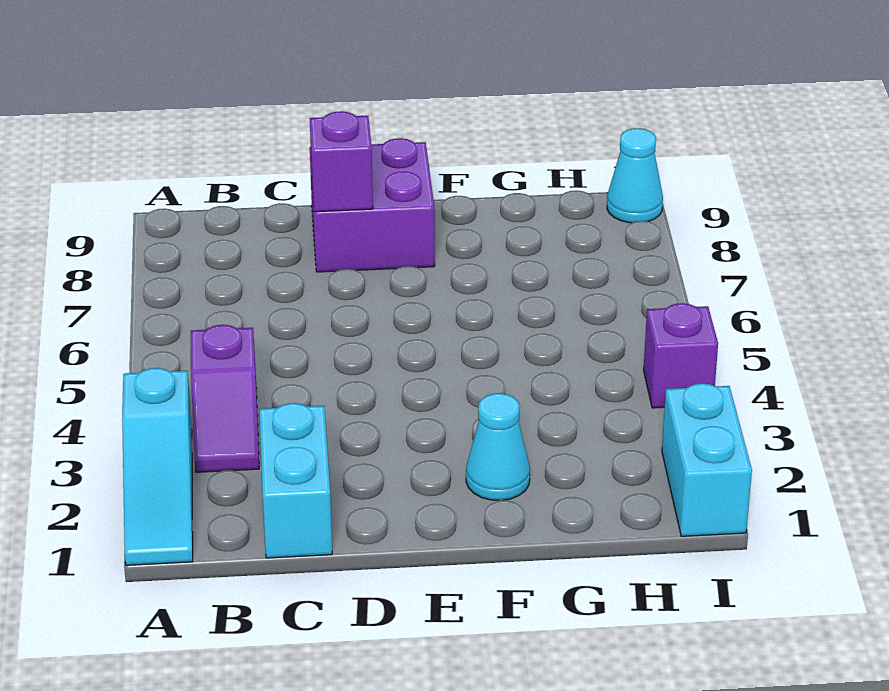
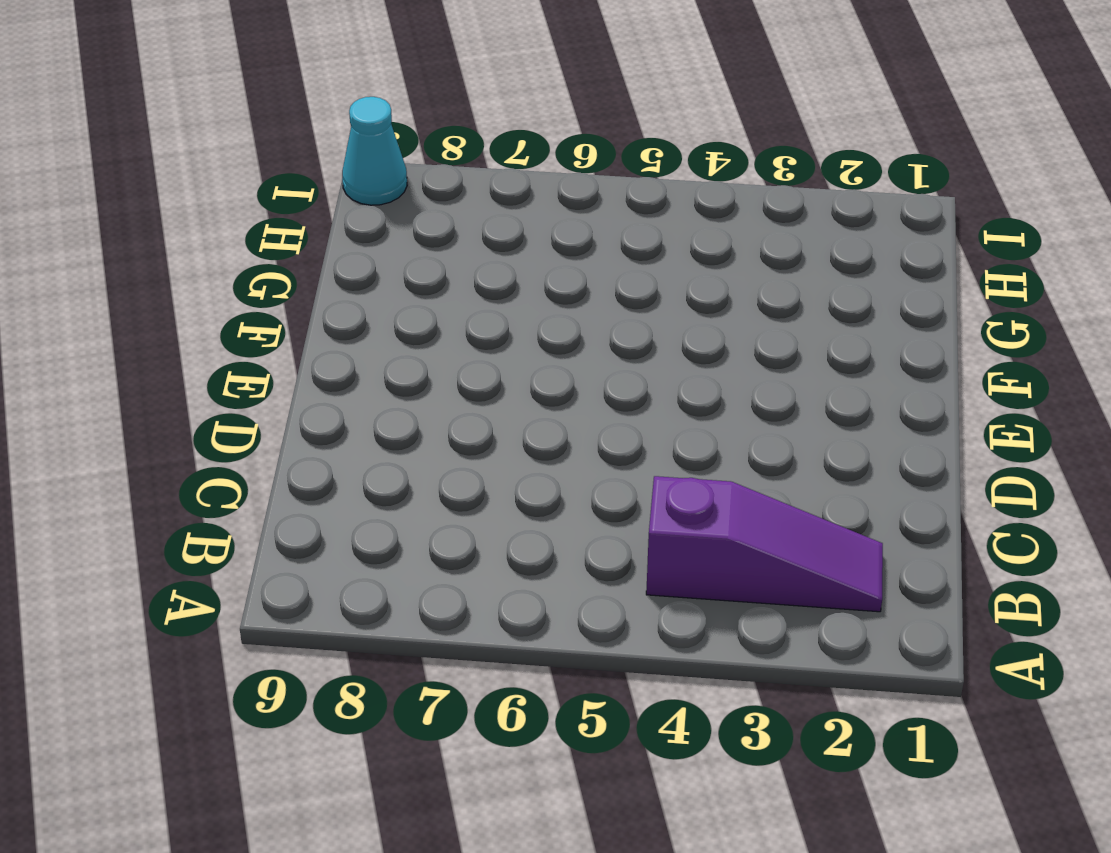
purple 1x3 slope [646,476,883,612] -> purple 1x2 slope [191,325,259,472]
none -> cyan 1x3 slope [122,368,193,565]
none -> cyan 1x2 brick [259,403,332,558]

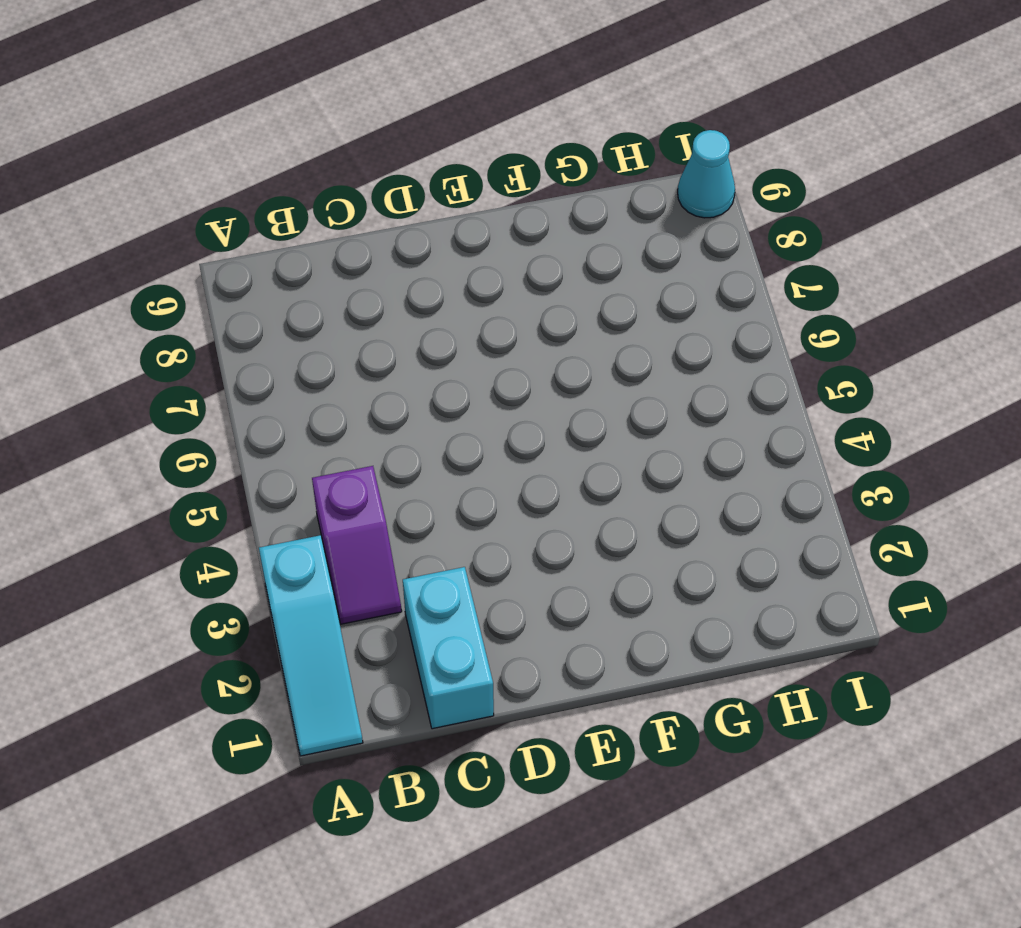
none -> purple 2x2 brick [310,138,435,272]
none -> cyan 1x1 cone [466,393,530,500]

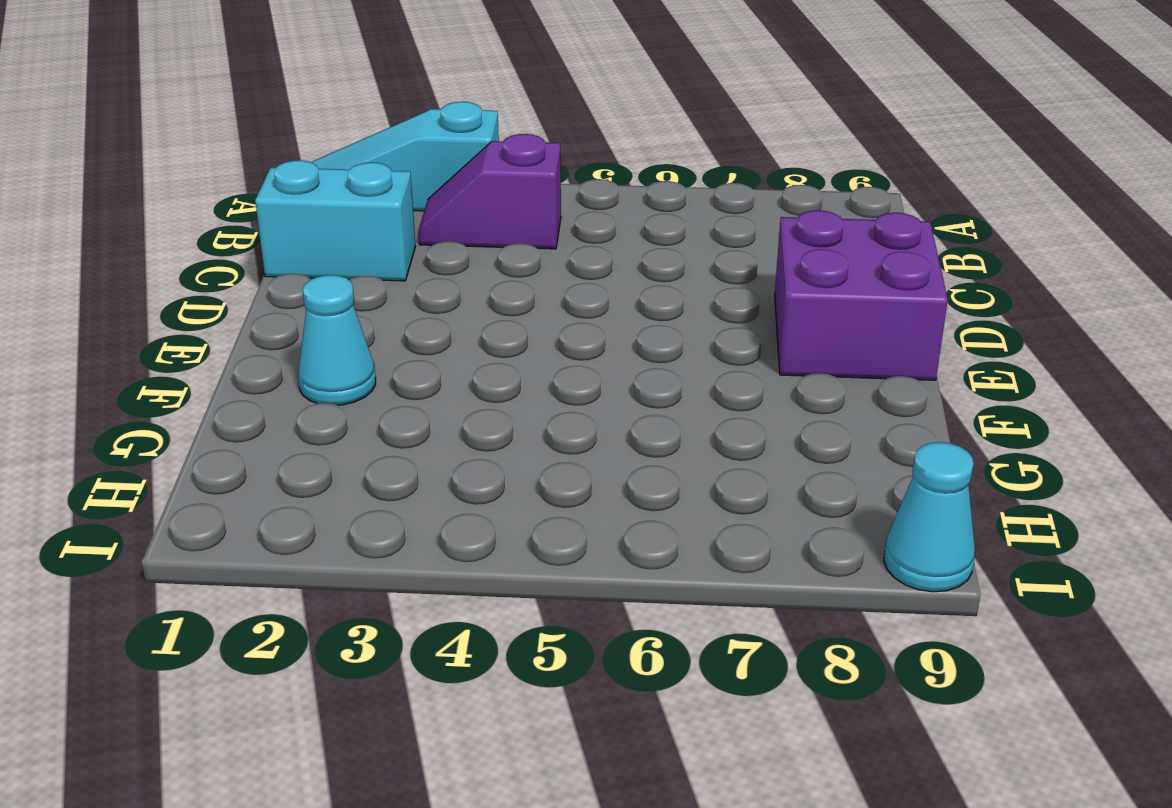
none -> cyan 1x2 brick [662,383,752,536]
none -> purple 1x1 brick [644,303,718,408]

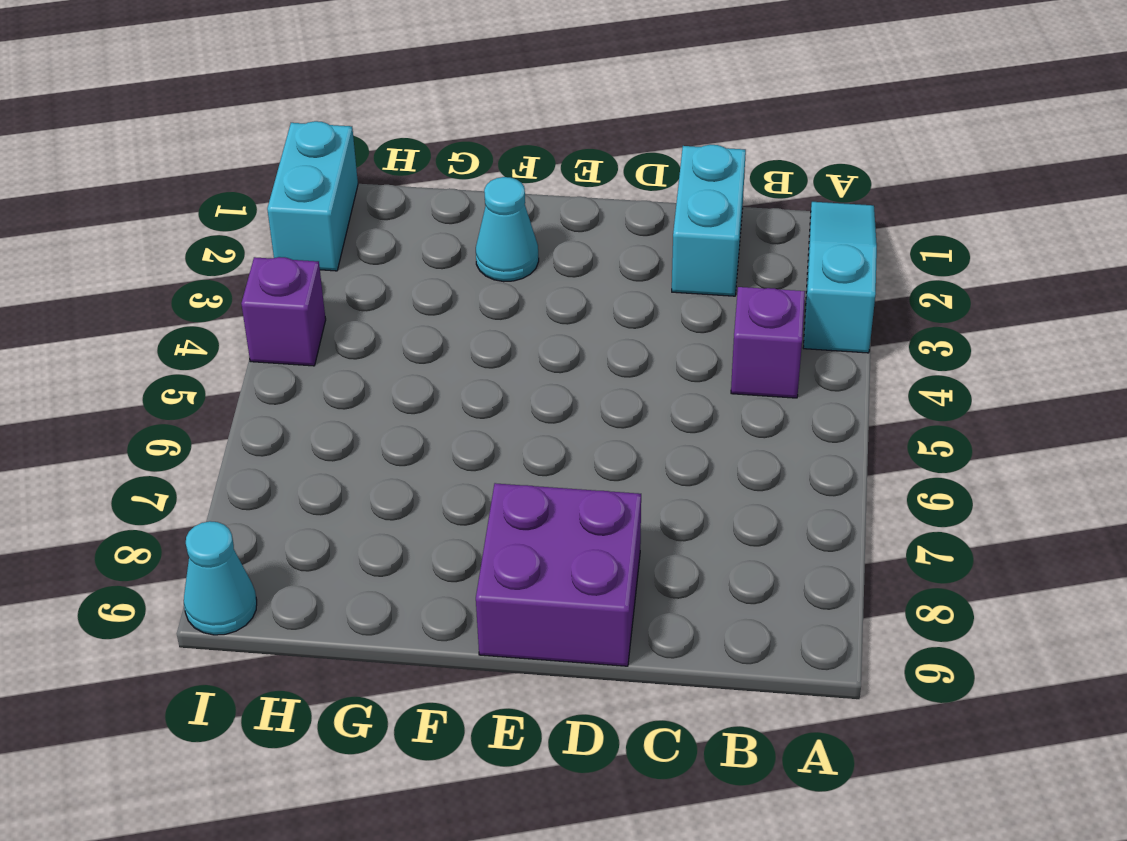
none -> purple 1x1 brick [310,111,373,212]

